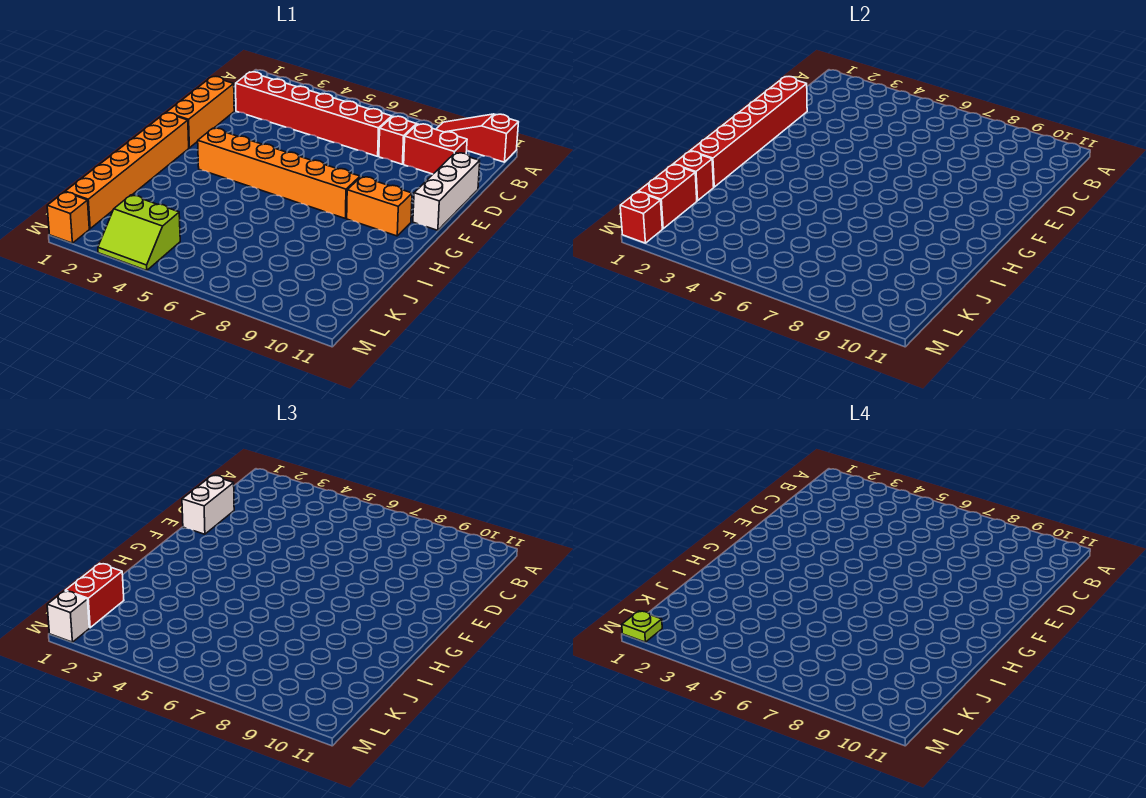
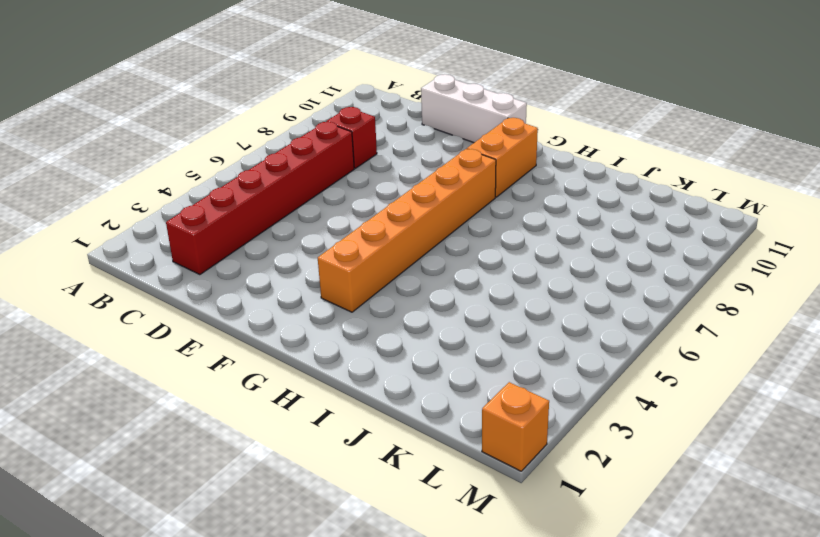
none -> red 1x3 slope [436,114,518,162]
none -> red 1x2 brick [404,124,467,174]
none -> orange 1x3 brick [166,77,234,148]

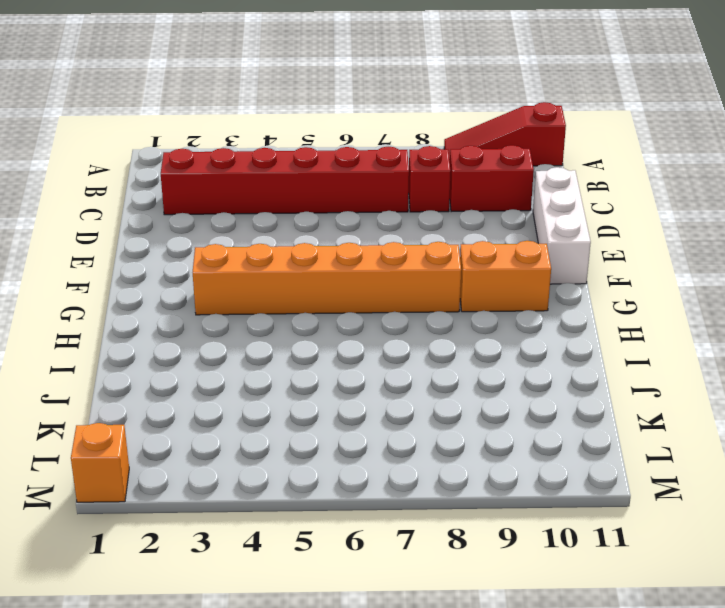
none -> orange 1x3 brick [166,77,234,148]
none -> orange 1x6 brick [65,113,189,229]
none -> lime 2x2 slope [98,195,180,271]

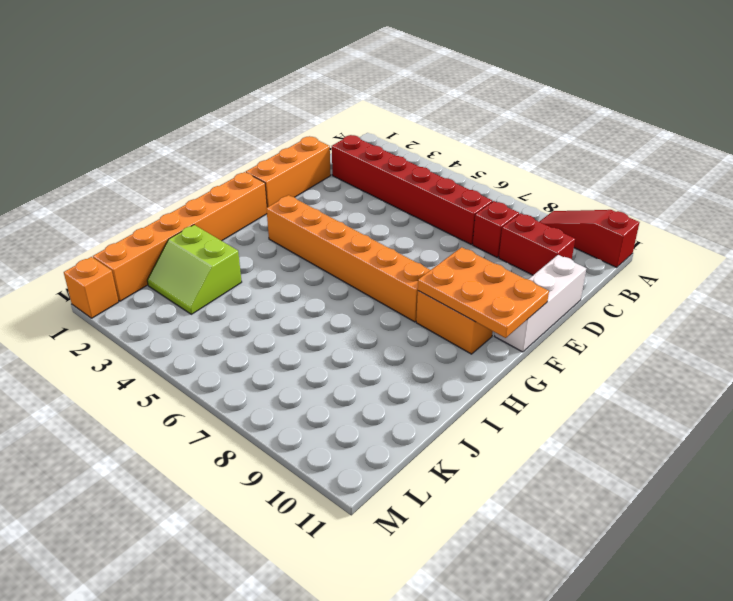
orange 2x3 plate [418,247,549,338] -> none
lime 2x2 slope [147,225,242,314] -> lime 2x2 slope moved to [98,195,180,271]
none -> red 1x6 brick [690,77,807,187]
none -> red 1x1 brick [673,151,714,201]
none -> red 1x2 brick [638,165,697,229]

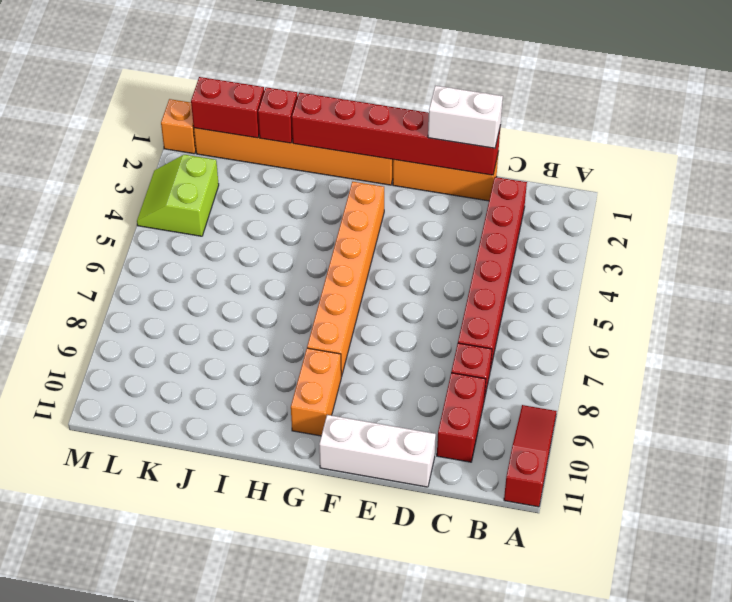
none -> red 1x1 brick [620,192,662,243]
none -> red 1x2 brick [65,564,124,628]
none -> white 1x1 brick [47,591,89,642]

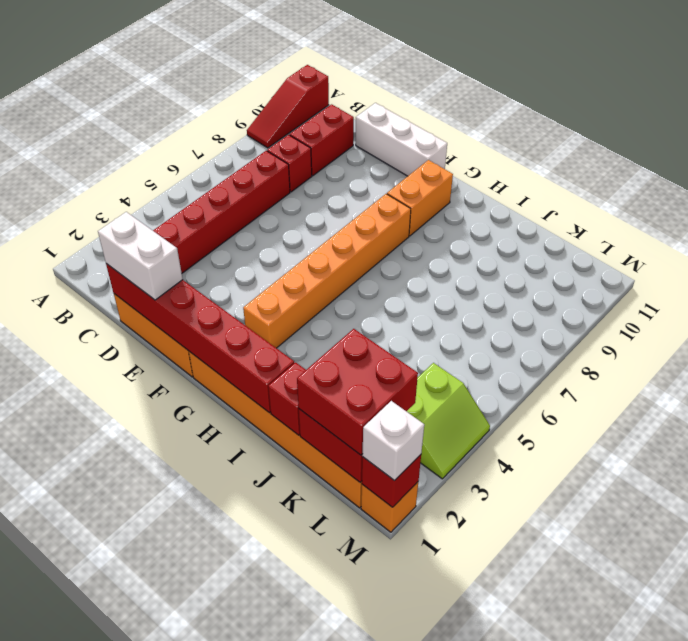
red 2x2 brick [297,329,418,455] -> red 1x2 brick [65,564,124,628]
none -> lime 1x1 plate [622,611,662,642]

